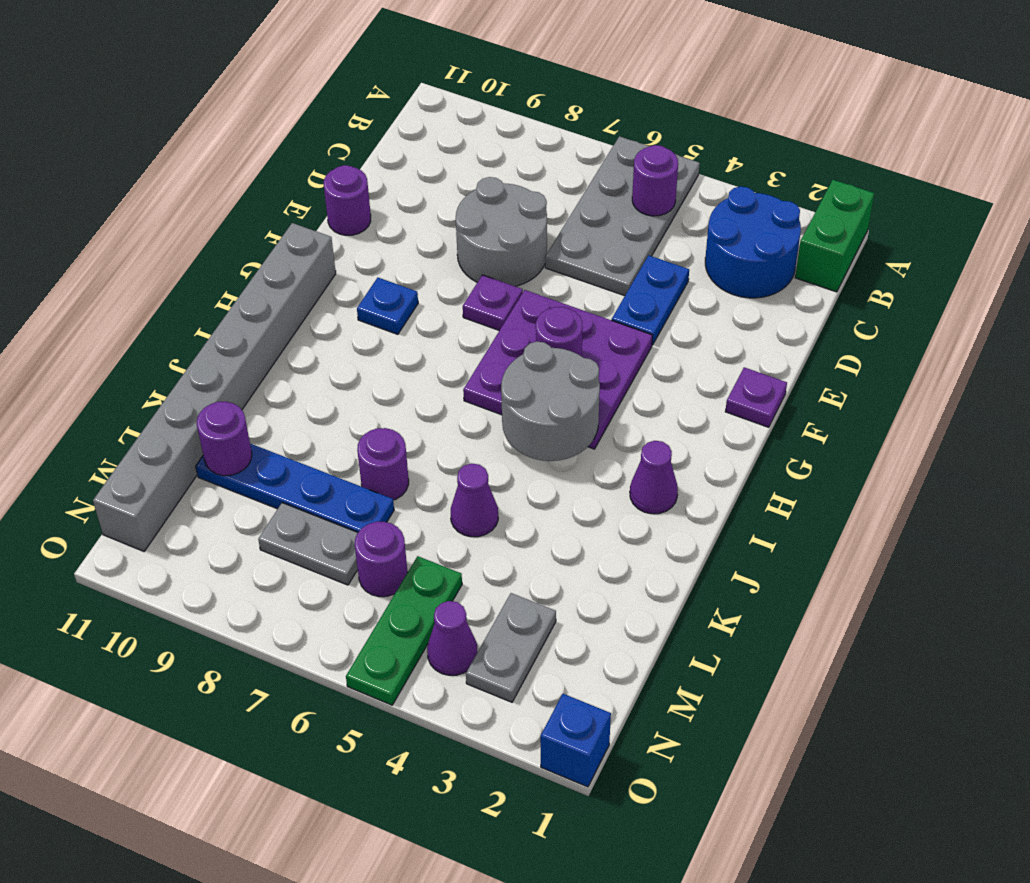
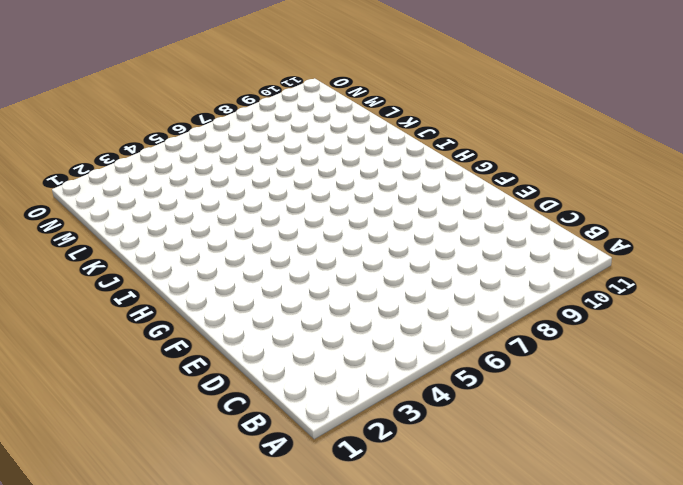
none -> green 1x2 brick [795,180,874,292]
none -> grey 2x4 plate [545,136,700,296]
none -> blue 2x2 round brick [705,186,801,298]

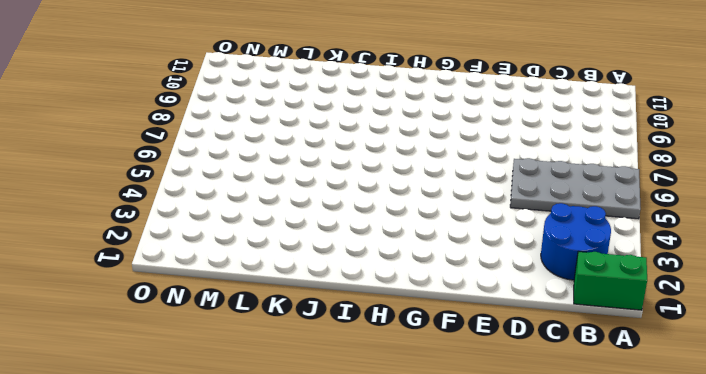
none -> blue 1x2 plate [612,255,689,345]
none -> grey 2x2 round brick [456,177,547,286]
none -> purple 1x1 round brick [324,165,371,235]

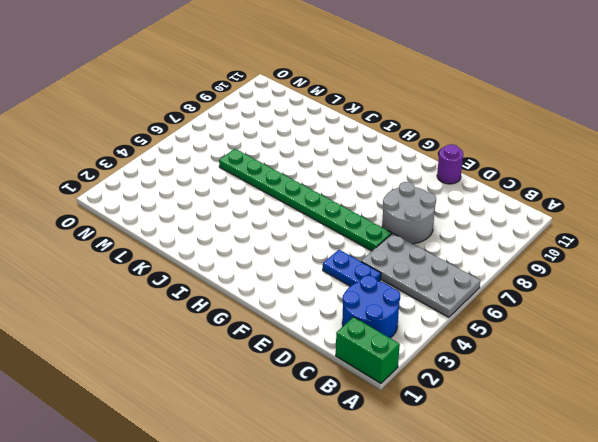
green 1x8 plate [219,149,392,251] -> purple 3x3 plate [463,290,653,449]
none -> purple 1x1 plate [725,367,787,427]
none -> purple 1x1 plate [463,275,523,331]
none -> blue 1x1 plate [357,278,418,334]

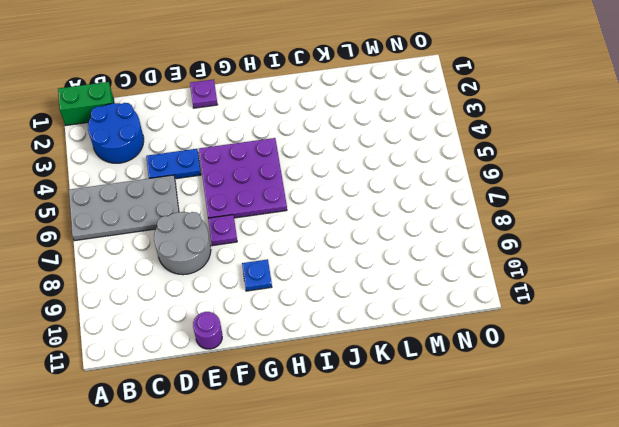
none -> grey 1x8 brick [93,223,336,551]
none -> purple 1x1 cone [630,441,678,514]
none -> purple 1x1 cone [451,463,498,537]

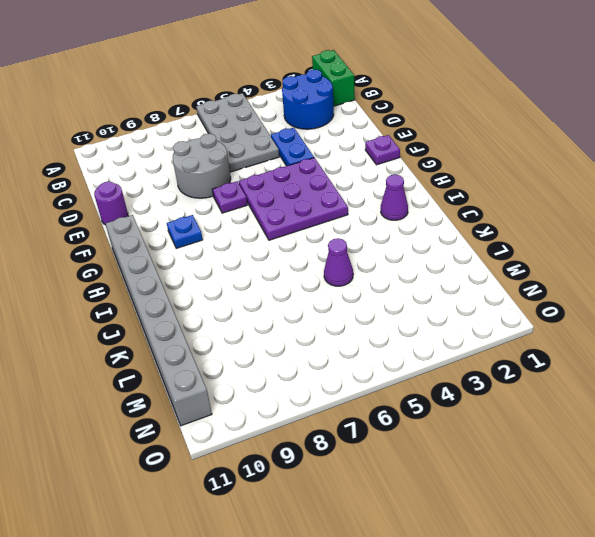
none -> purple 1x1 round brick [357,428,409,500]
none -> blue 1x4 plate [196,443,394,532]
none -> grey 1x2 plate [466,593,556,702]

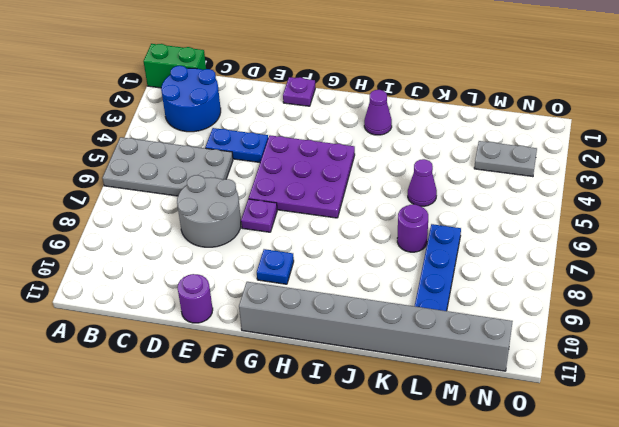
none -> green 1x3 plate [346,556,462,705]
none -> purple 1x1 round brick [355,522,408,597]
none -> grey 1x2 plate [258,503,358,585]

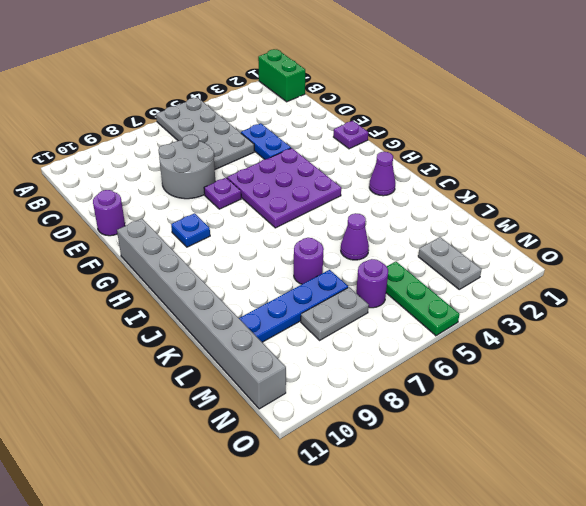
none -> blue 2x2 round brick [705,186,801,298]
none -> purple 1x1 cone [427,601,477,675]
none -> blue 1x1 brick [540,694,611,787]

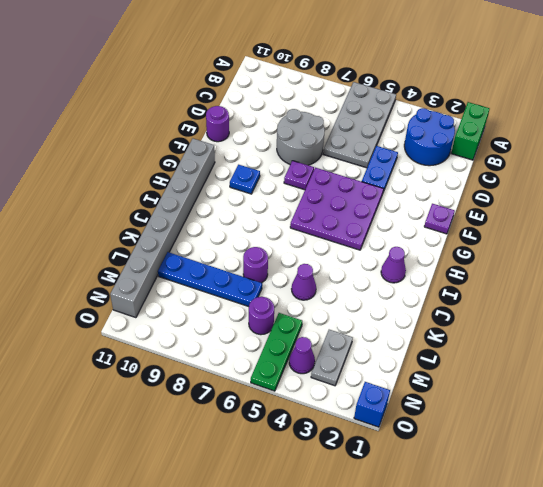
none -> grey 1x2 plate [258,503,358,585]
none -> purple 1x1 round brick [632,145,678,216]
none -> purple 1x1 round brick [536,307,583,356]

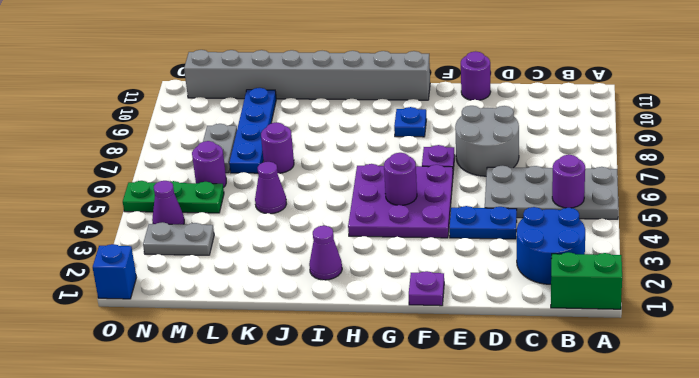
none -> grey 2x2 round brick [501,342,600,461]
none -> purple 1x1 round brick [197,402,252,476]

